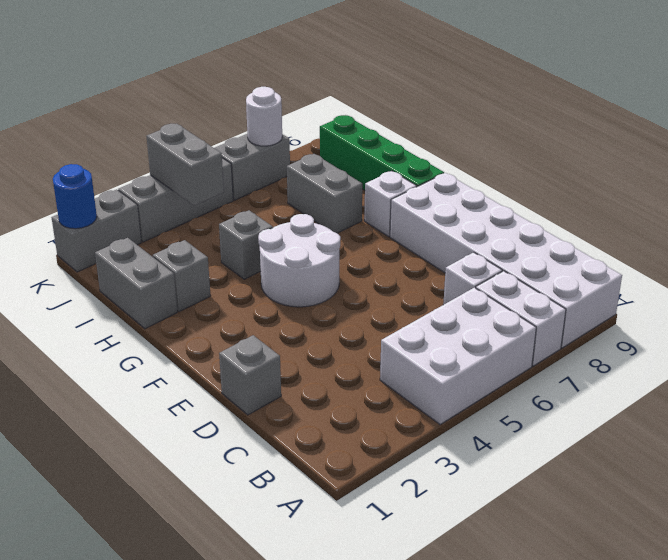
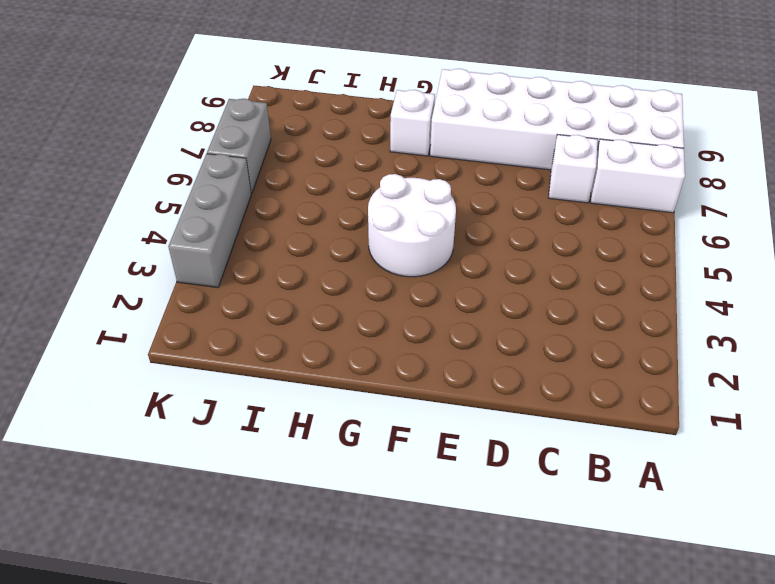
none -> white 2x3 brick [380,288,536,424]
none -> grey 1x1 brick [219,335,281,415]
none -> green 1x4 brick [320,115,444,190]

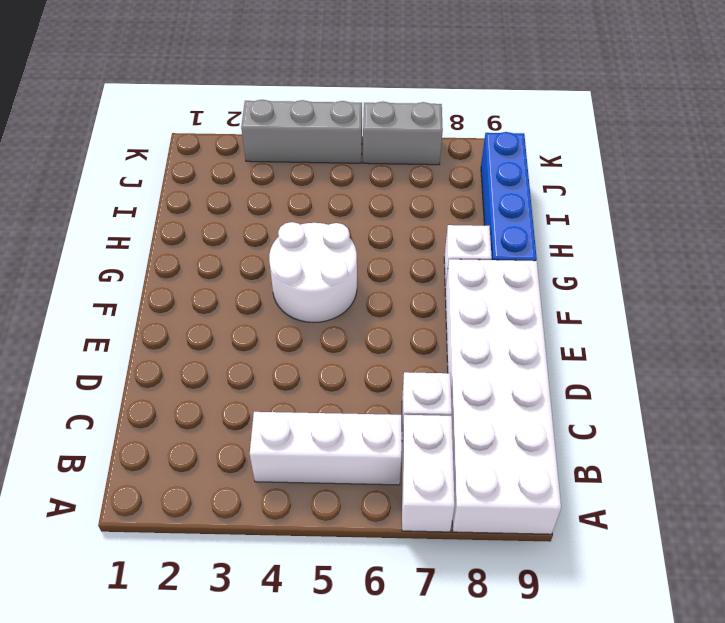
white 1x3 brick [250,412,402,485] -> white 2x3 brick [380,288,536,424]
blue 1x4 brick [481,132,537,261] -> green 1x4 brick [320,115,444,190]
none -> grey 1x1 brick [219,335,281,415]
none -> grey 1x2 brick [95,238,177,329]
none -> grey 1x1 brick [153,240,211,312]

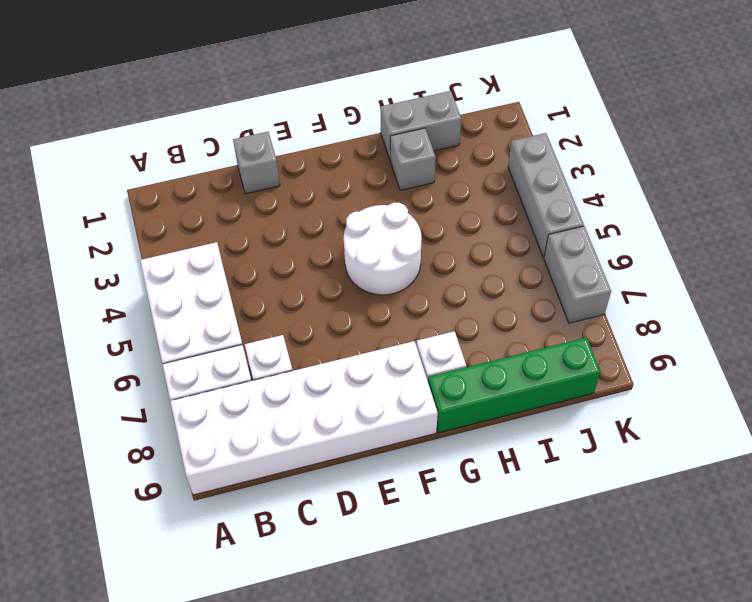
none -> grey 1x1 brick [219,210,273,279]
none -> grey 1x2 brick [287,154,362,233]
none -> grey 1x2 brick [52,189,141,272]

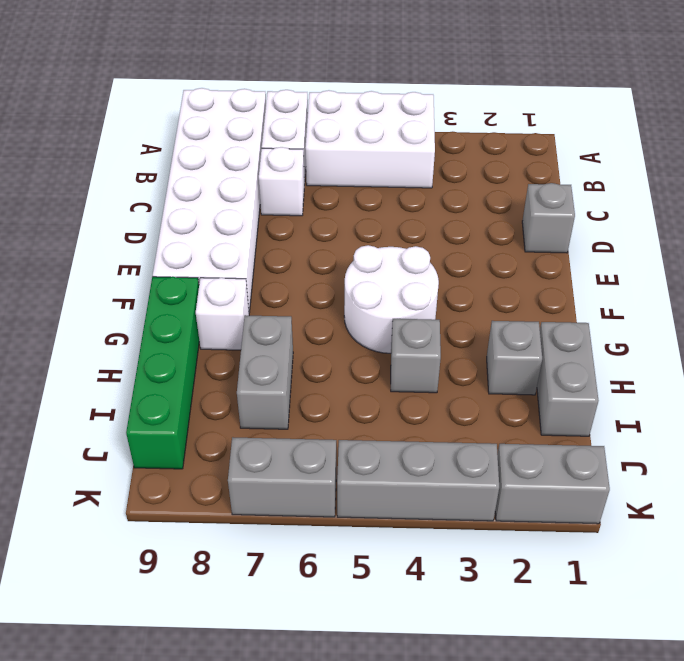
none -> grey 1x2 brick [146,124,224,206]
none -> blue 1x1 round brick [53,164,97,229]
none -> white 1x1 round brick [246,87,282,146]

